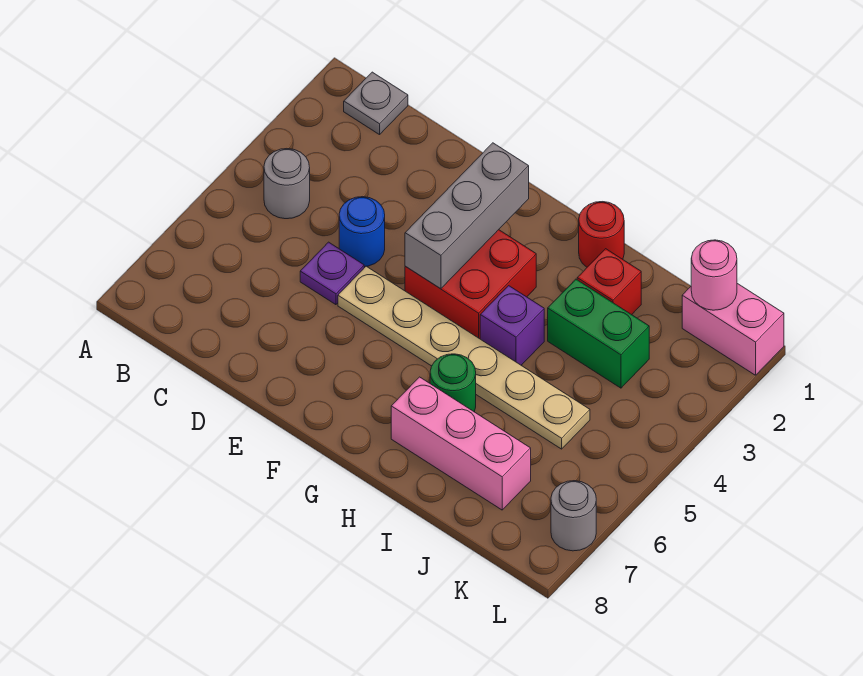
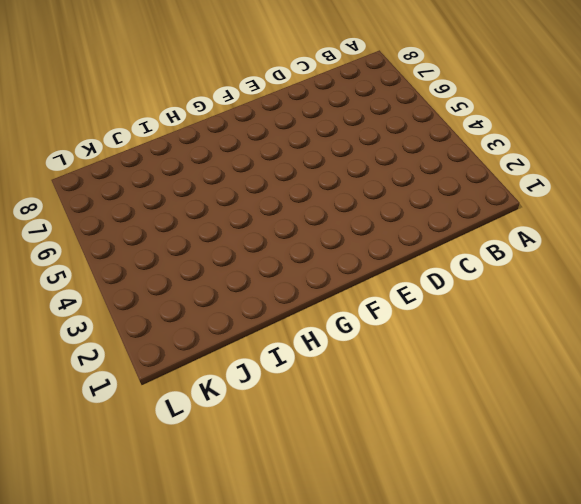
none -> grey 1x1 plate [344,72,408,135]
none -> grey 1x1 round brick [264,149,310,219]
none -> blue 1x1 round brick [339,197,385,267]

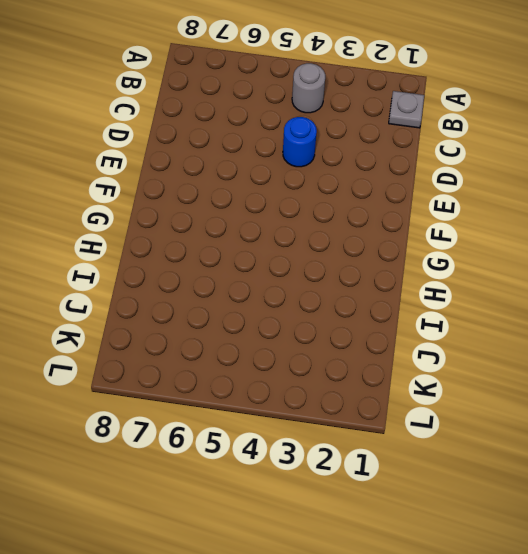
none -> purple 1x1 plate [300,242,364,305]
none -> tan 1x6 plate [338,266,590,449]
none -> red 2x2 brick [405,230,536,339]

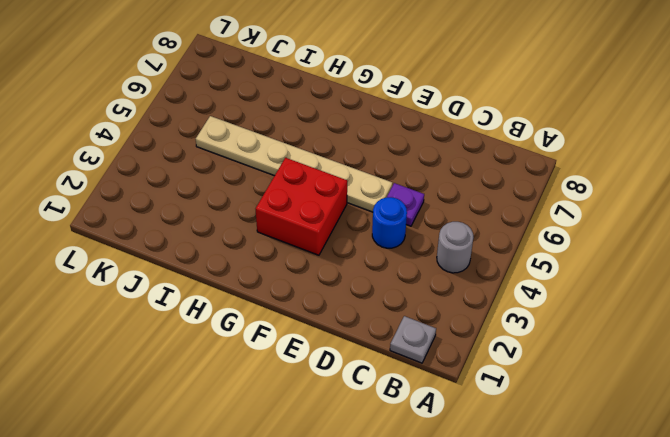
none -> red 1x1 round brick [579,202,624,267]
none -> purple 1x1 brick [480,286,544,365]
none -> green 1x1 round brick [430,354,476,412]

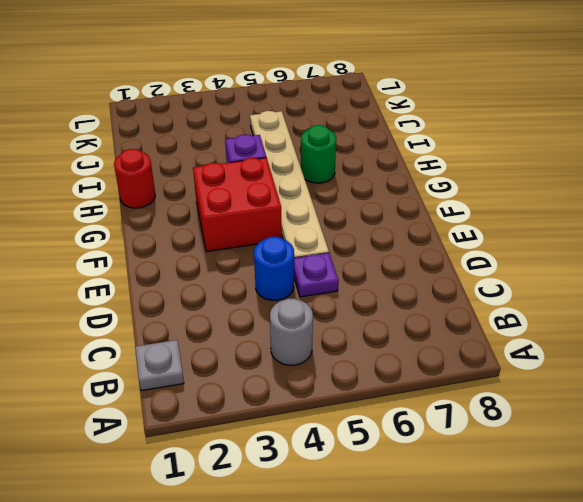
none -> pink 1x3 brick [391,377,531,510]
none -> red 1x1 brick [577,249,641,315]
none -> green 1x2 brick [548,279,649,388]

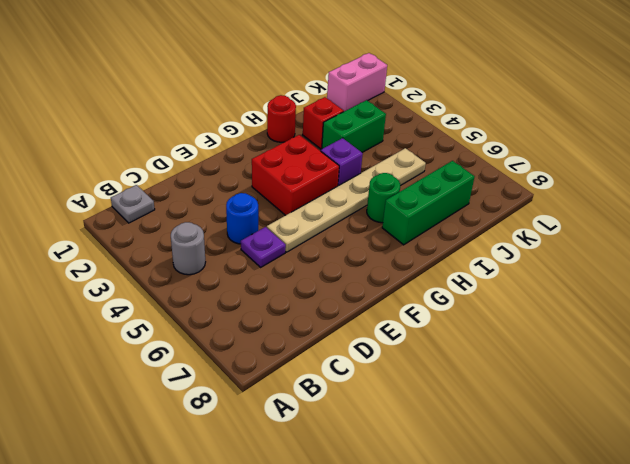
green 1x3 brick [382,161,475,245] -> pink 1x3 brick [391,377,531,510]
none -> grey 1x1 round brick [551,481,596,551]
none -> grey 1x3 brick [405,143,529,289]
none -> pink 1x1 round brick [691,240,737,310]

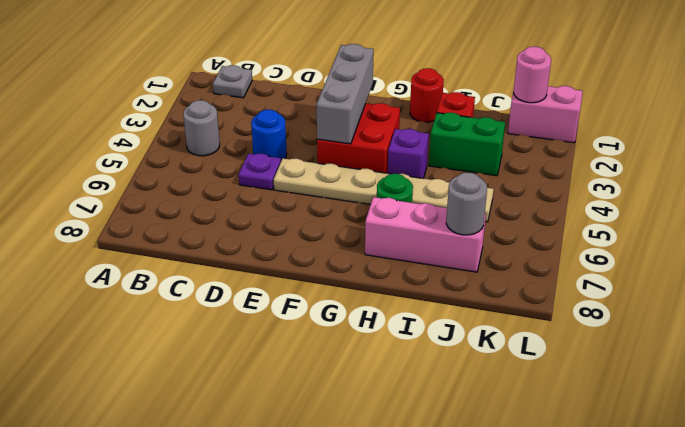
grey 1x1 round brick [446,173,487,235] -> grey 1x1 round brick moved to [551,481,596,551]

